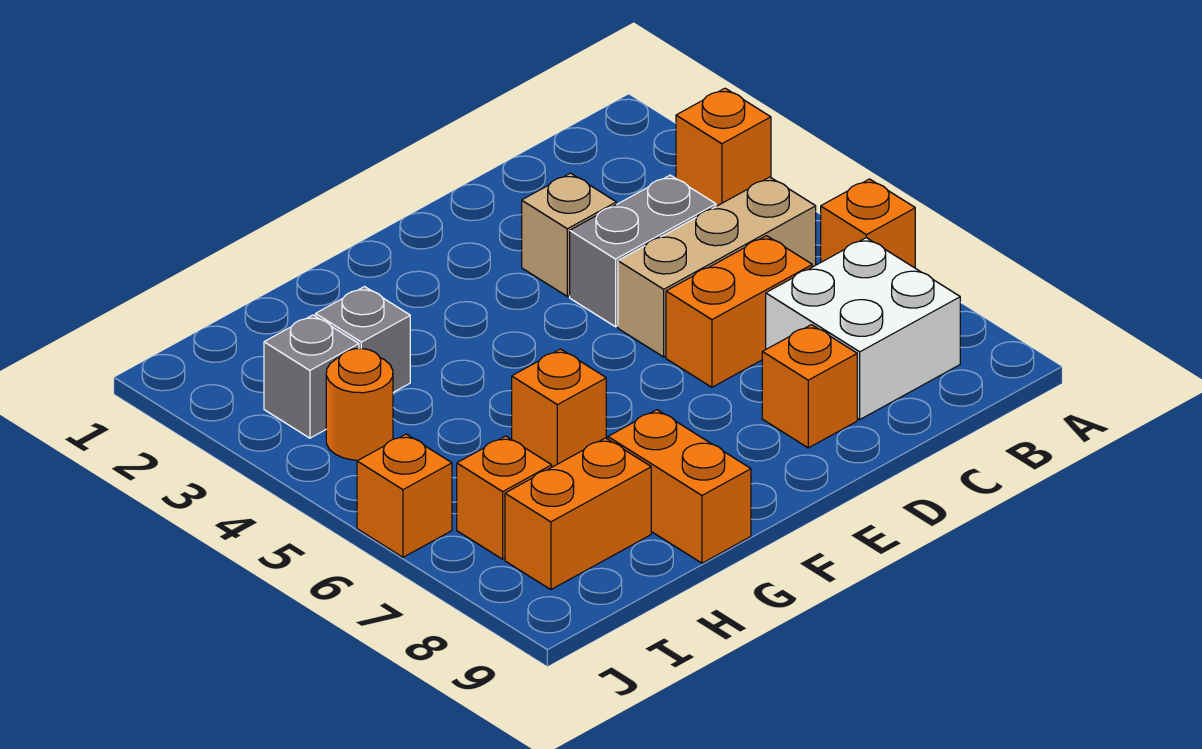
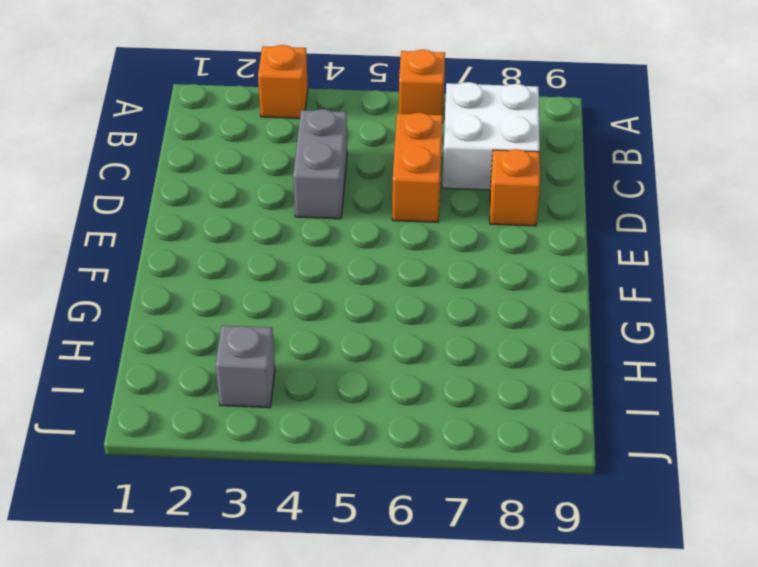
none -> tan 1x3 brick [618,177,816,357]
none -> tan 1x1 brick [522,173,616,296]
none -> orange 1x1 brick [512,349,606,467]

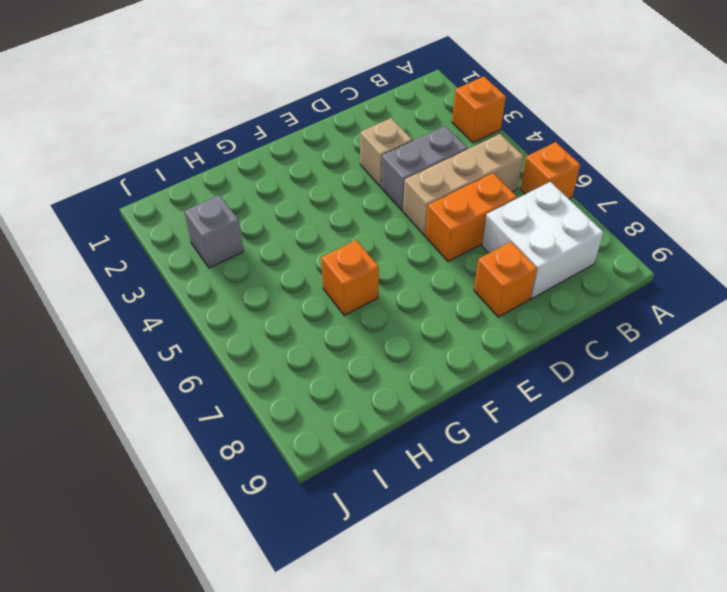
none -> orange 1x2 brick [608,410,751,563]
none -> grey 1x1 brick [316,287,410,392]
none -> orange 1x2 brick [505,438,651,590]

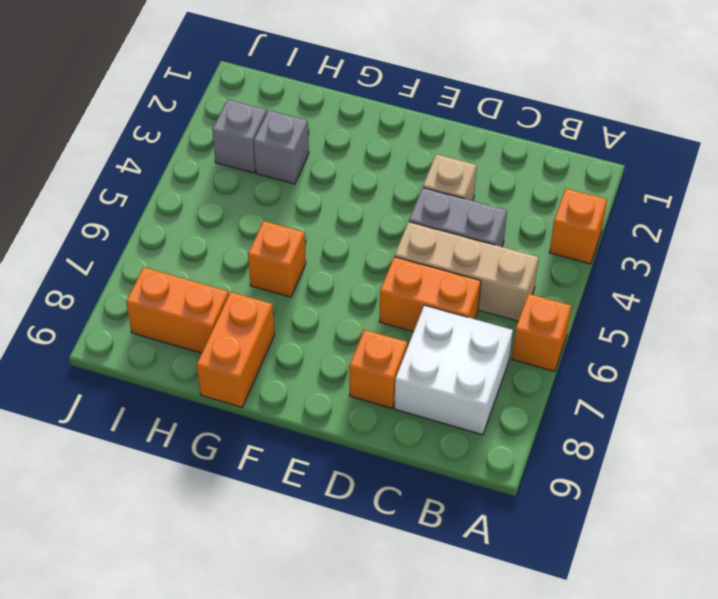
none -> orange 1x1 round brick [326,349,393,460]
none -> orange 1x1 brick [457,436,552,559]
none -> orange 1x1 brick [357,434,452,557]

